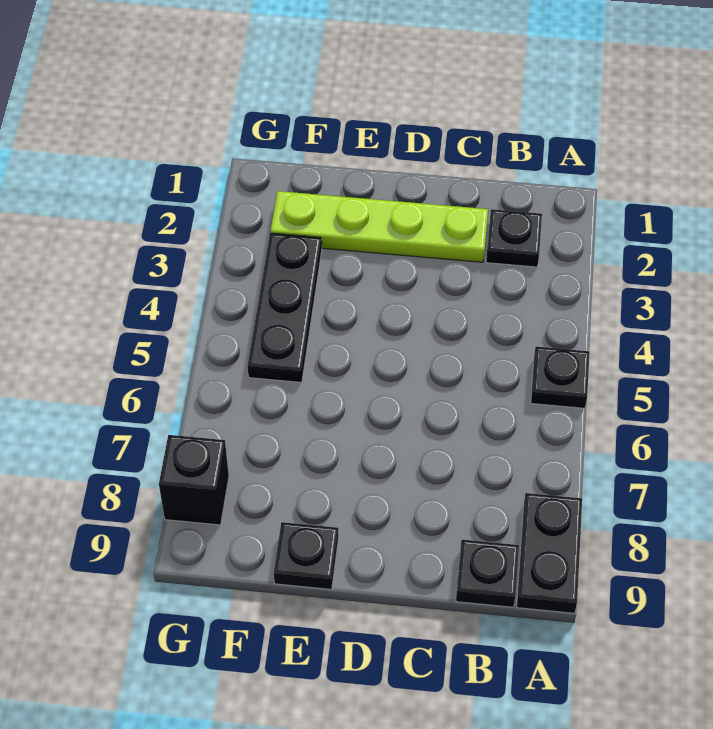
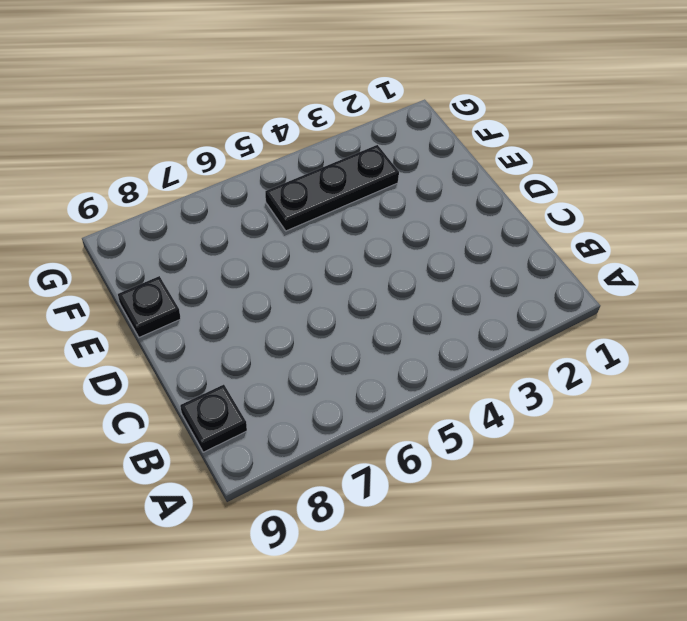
none -> black 1x1 plate [531,347,590,408]
none -> black 1x2 plate [517,493,582,613]

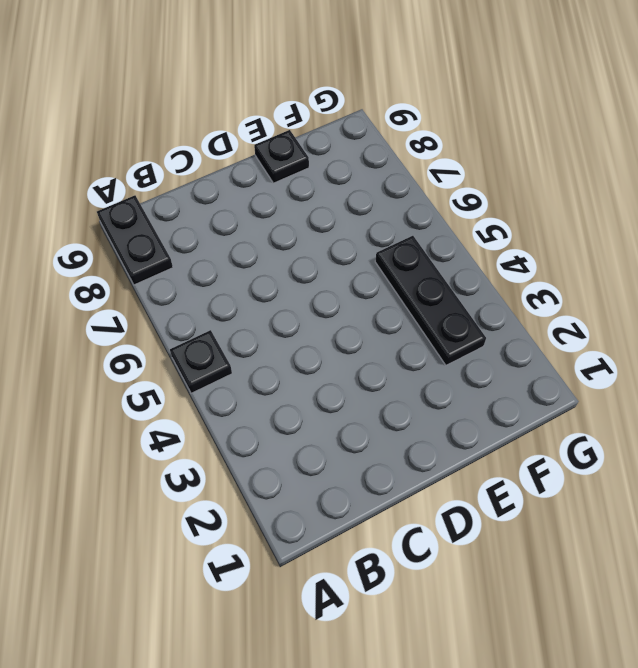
none -> black 1x1 plate [486,209,542,267]
none -> black 1x1 plate [456,540,519,607]

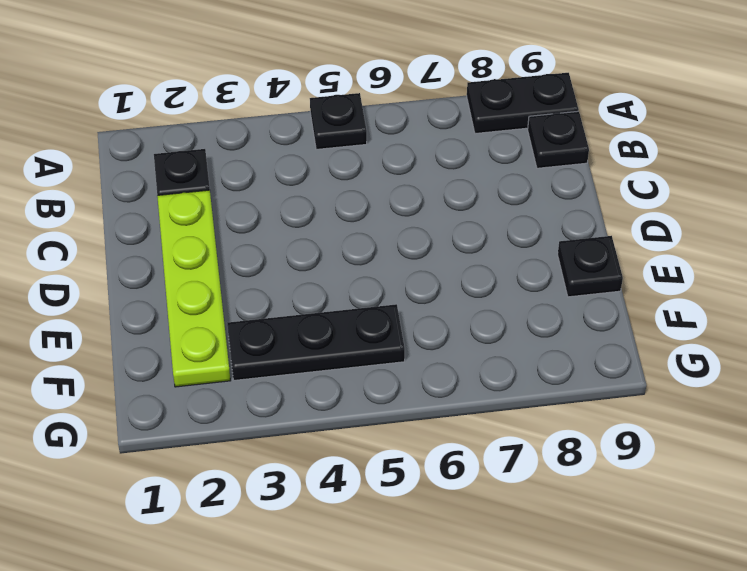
none -> black 1x1 brick [159,435,229,525]

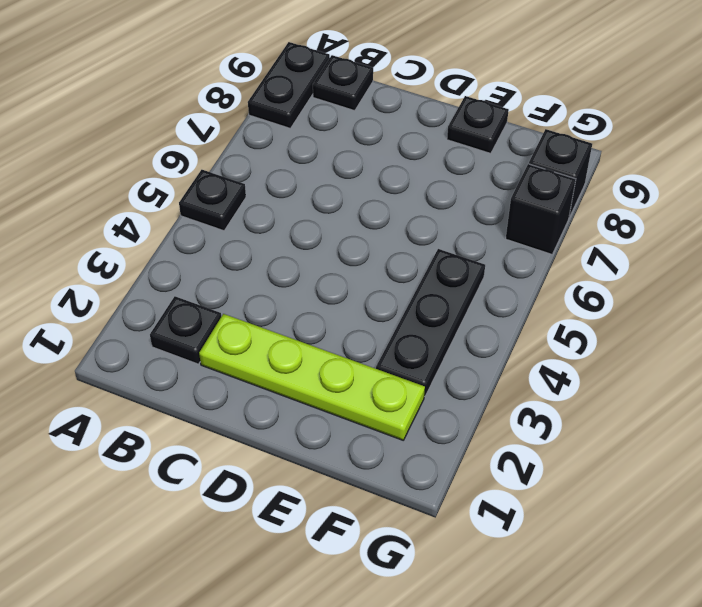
black 1x1 brick [506,164,576,254] -> none

